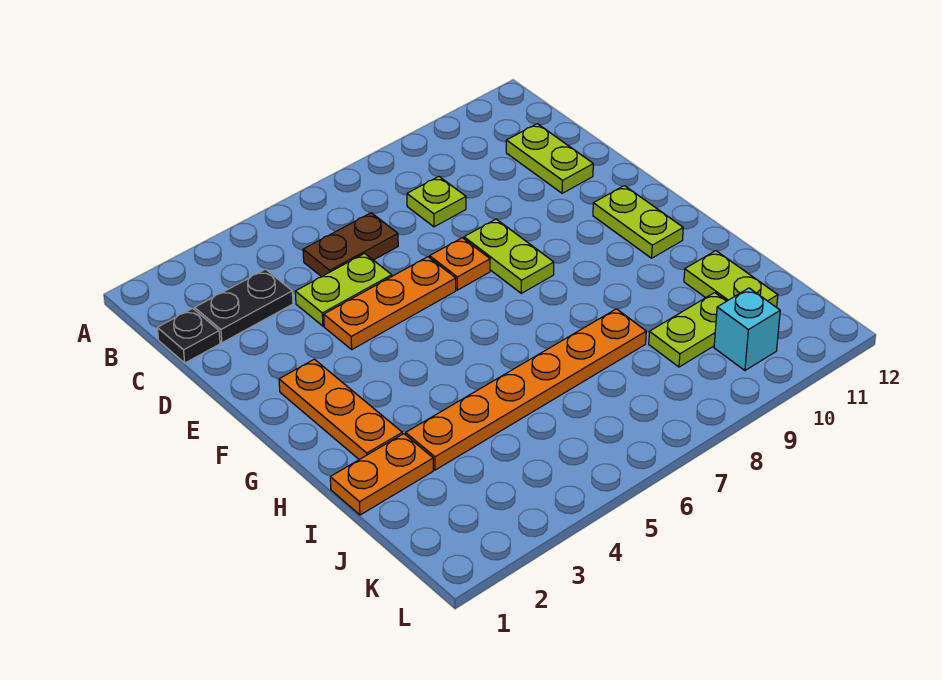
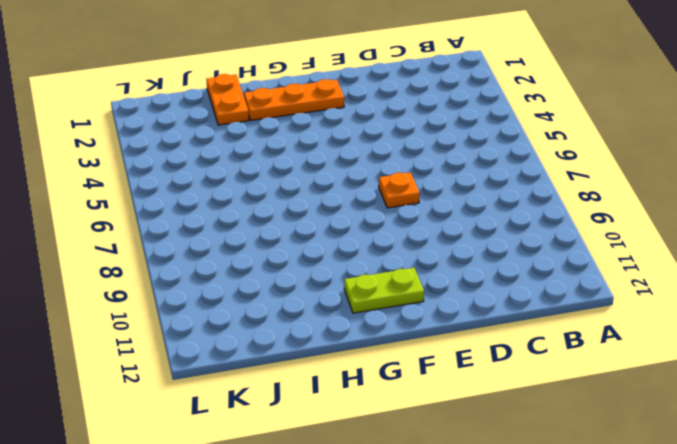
none -> black 1x1 plate [157,308,220,363]
none -> black 1x2 plate [195,269,293,343]
none -> brown 1x2 plate [303,213,398,277]

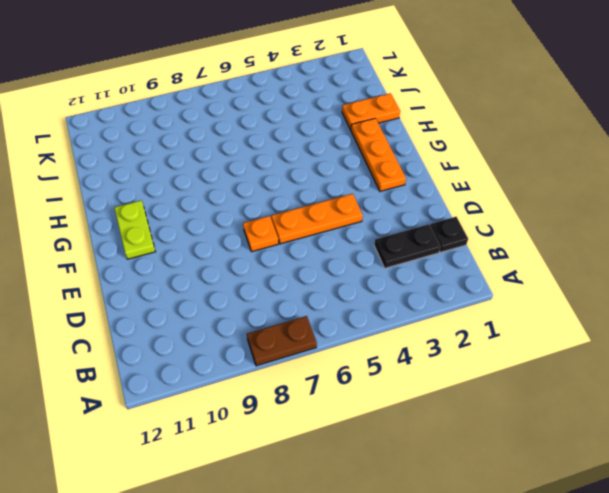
brown 1x2 plate [247,316,317,366] -> brown 1x2 plate moved to [303,213,398,277]
none -> lime 1x1 plate [407,177,466,227]
none -> lime 1x2 plate [506,124,593,193]
none -> lime 1x2 plate [295,254,392,326]

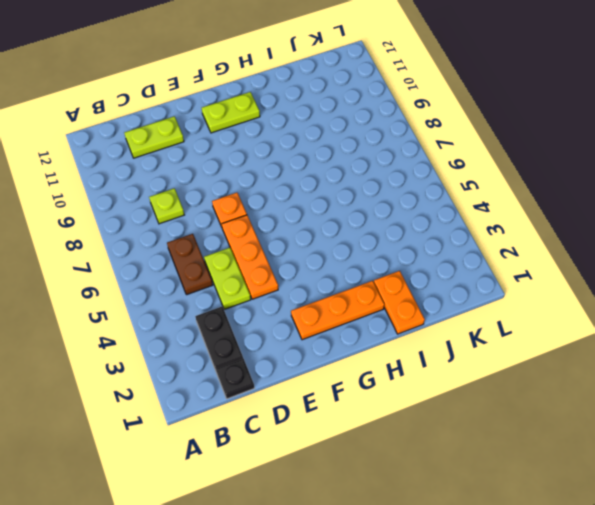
none -> lime 1x2 plate [464,219,554,293]
none -> orange 1x6 plate [406,309,646,470]
none -> lime 1x2 plate [684,251,778,307]

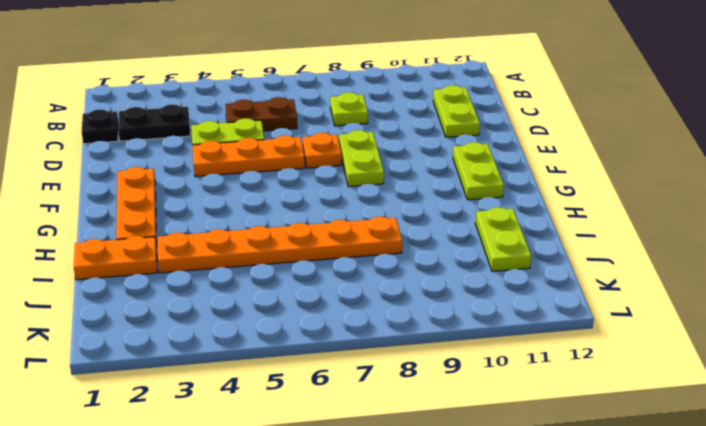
none -> lime 1x2 plate [649,293,726,367]
none -> cyan 1x1 brick [714,288,780,370]

